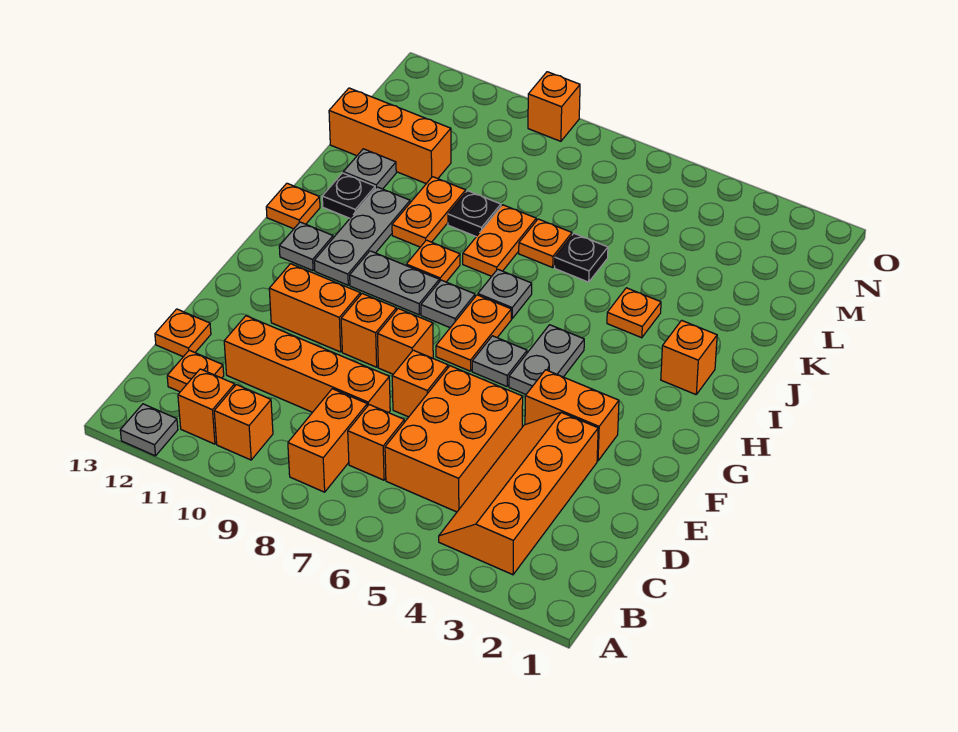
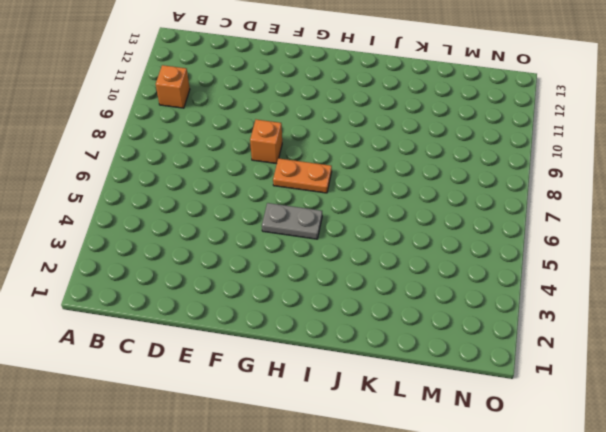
none -> grey 1x1 plate [120,404,178,456]
none -> orange 2x4 slope [439,412,598,575]
none -> orange 1x2 brick [288,389,367,492]
none -> orange 1x1 brick [178,369,235,444]

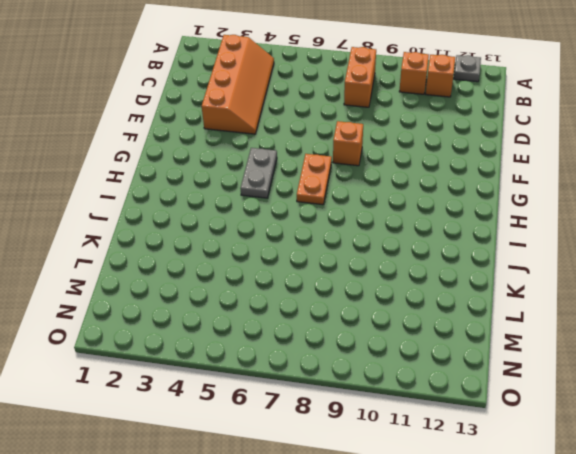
none -> orange 2x3 brick [385,366,523,512]
none -> orange 1x1 brick [348,405,404,480]
none -> orange 1x1 plate [167,350,224,392]
none -> orange 1x4 brick [224,316,390,413]

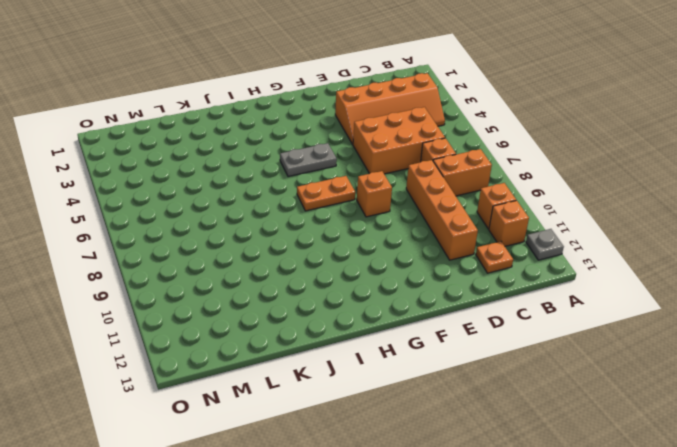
none -> orange 1x1 plate [155,309,211,357]
none -> orange 1x1 brick [392,350,448,417]
none -> orange 1x2 brick [525,370,619,461]
none -> orange 1x1 brick [341,294,396,367]

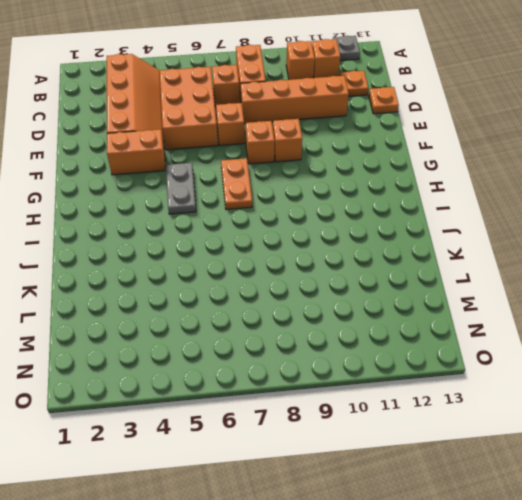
none -> orange 1x2 brick [269,264,360,352]
none -> grey 1x1 plate [472,336,527,386]
none -> grey 1x1 plate [421,280,475,328]
none -> grey 1x2 plate [350,251,439,315]

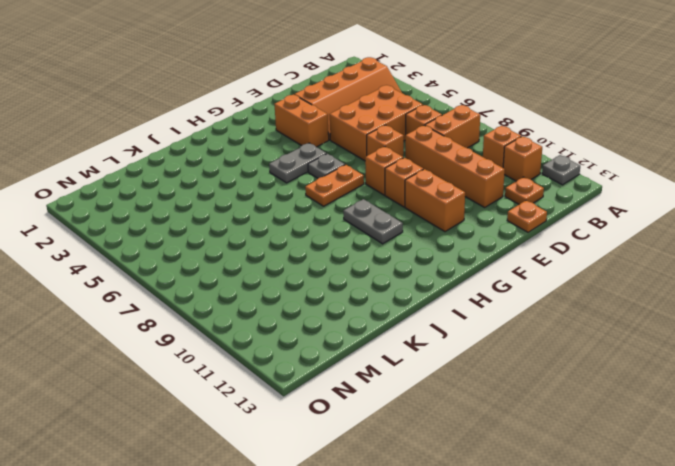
none -> grey 1x1 plate [421,280,475,328]
none -> grey 1x3 plate [314,187,410,285]
none -> grey 1x1 plate [279,222,333,271]
none -> orange 1x1 brick [661,320,717,395]

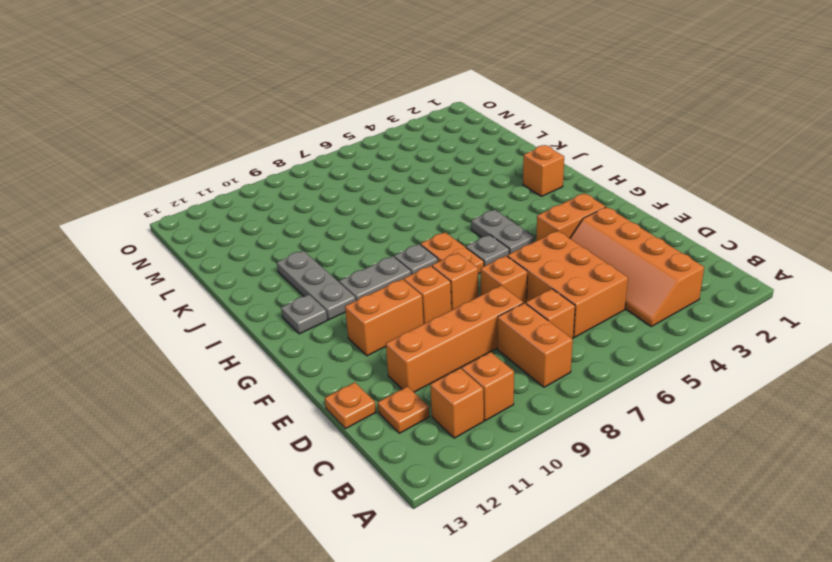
none -> grey 1x1 plate [120,404,178,456]
none -> grey 1x1 plate [478,269,532,319]
none -> orange 1x1 plate [406,240,460,282]
none -> orange 1x1 plate [266,183,320,229]

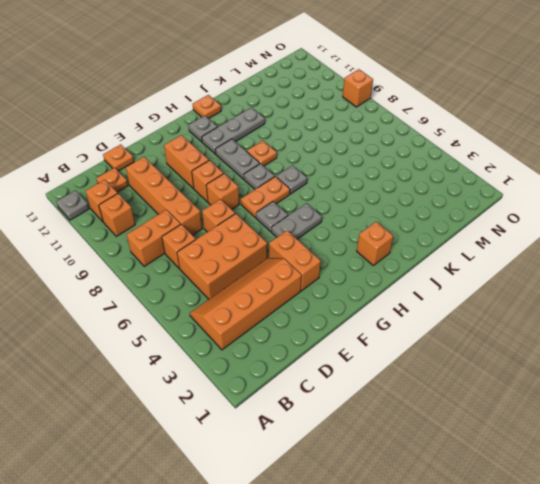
none -> orange 1x1 plate [607,288,661,338]
none -> orange 1x2 plate [463,205,536,276]
none -> orange 1x2 plate [392,177,466,247]
none -> black 1x1 plate [322,173,375,218]

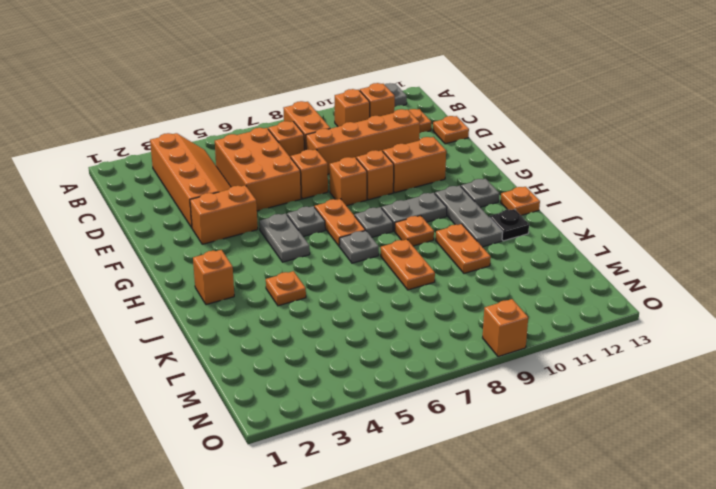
none -> black 1x1 plate [555,234,608,282]
none -> orange 1x1 plate [519,219,572,267]
none -> black 1x1 plate [448,191,501,237]
none -> grey 1x1 plate [343,149,396,189]

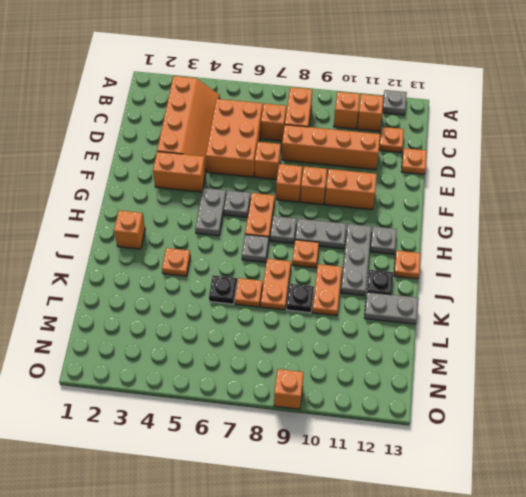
grey 1x2 plate [364,292,418,324] -> grey 1x1 plate [343,149,396,189]
none -> orange 1x3 brick [329,88,451,184]

